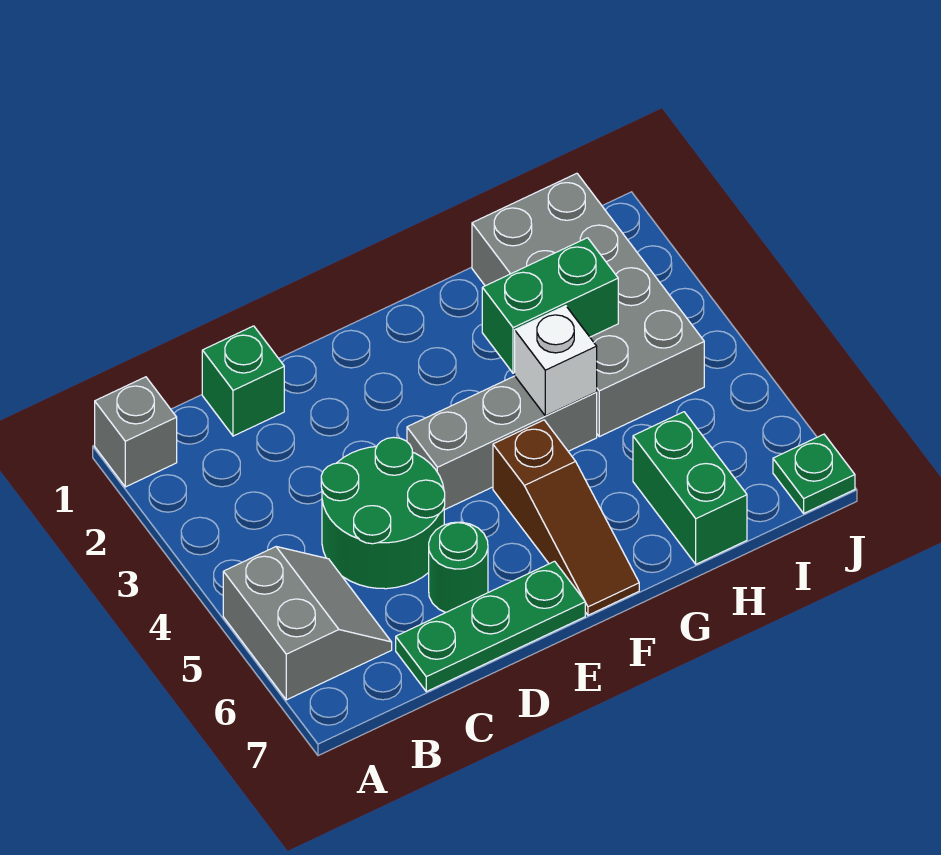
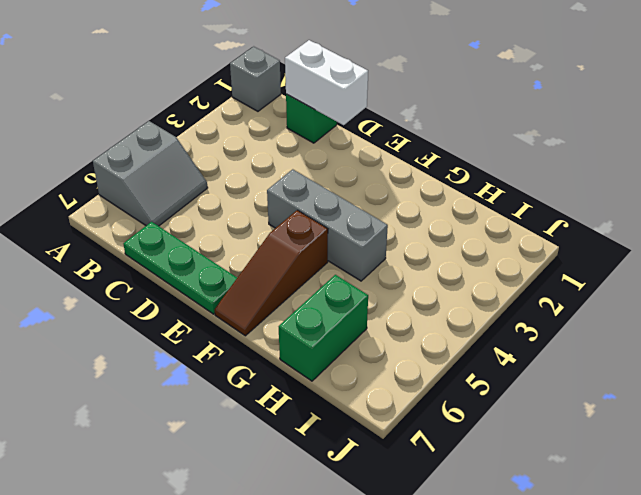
white 1x2 brick [285,40,368,125] -> none
none -> green 2x2 round brick [321,437,445,589]
none -> green 1x1 round brick [429,522,488,613]
none -> grey 2x4 brick [472,173,704,437]

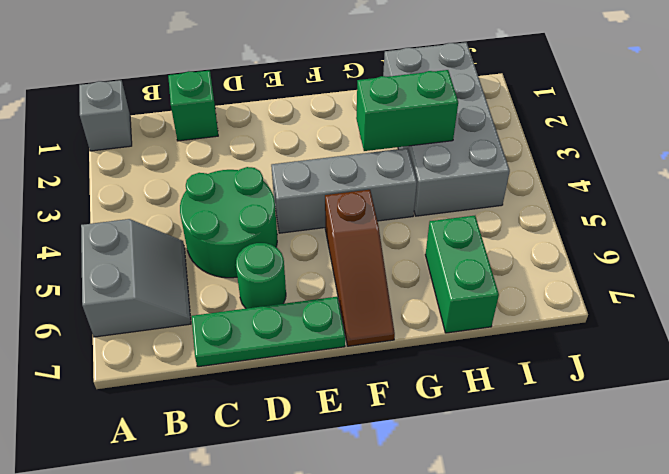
none -> green 1x1 plate [773,434,855,513]
none -> white 1x1 brick [515,306,597,416]

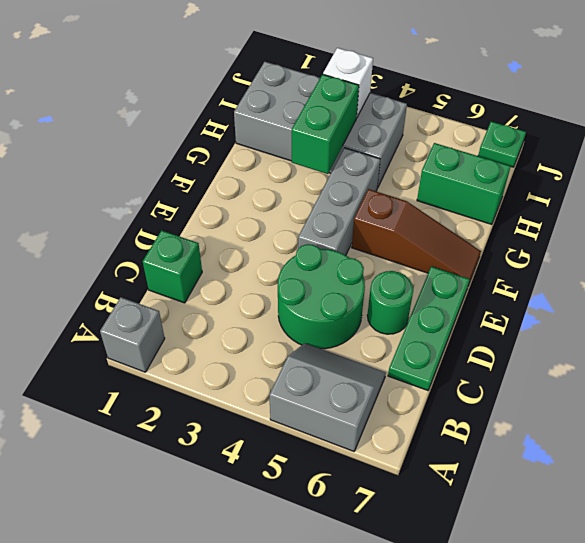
white 1x1 brick [323,48,373,117] -> white 1x1 brick moved to [515,306,597,416]

